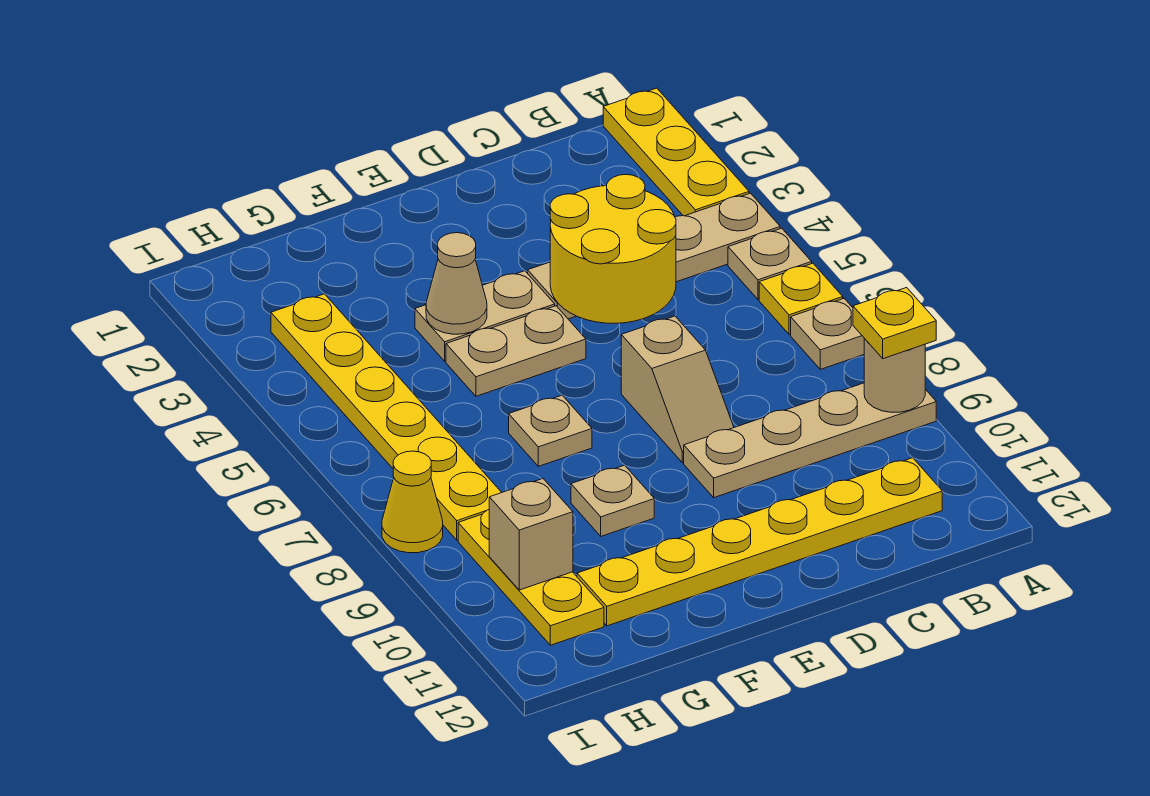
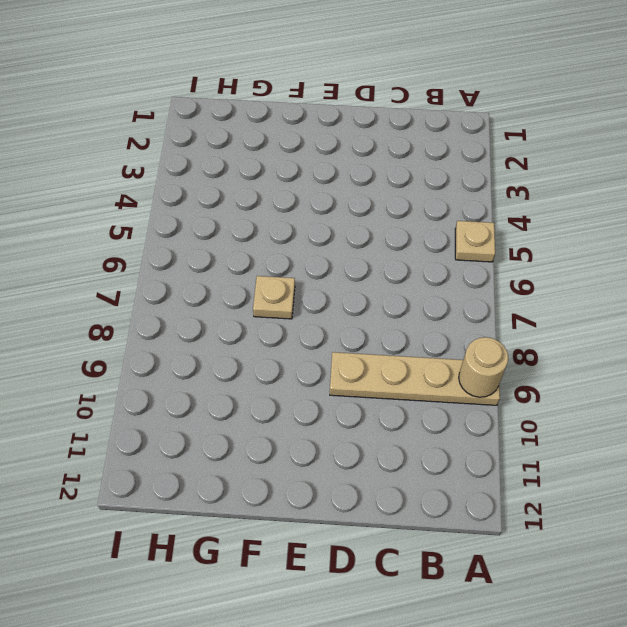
none -> yellow 1x3 plate [603,88,749,216]
none -> tan 1x4 plate [528,193,780,319]
none -> yellow 1x1 plate [759,263,843,334]

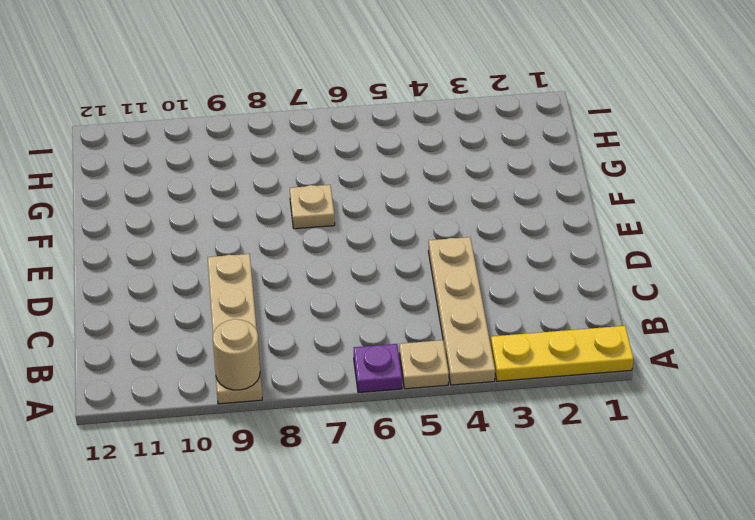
purple 1x1 plate [354,344,402,393] -> yellow 1x1 plate [759,263,843,334]
none -> tan 1x1 plate [791,298,864,369]
none -> yellow 1x6 plate [577,458,942,626]
none -> tan 1x2 slope [621,316,734,463]

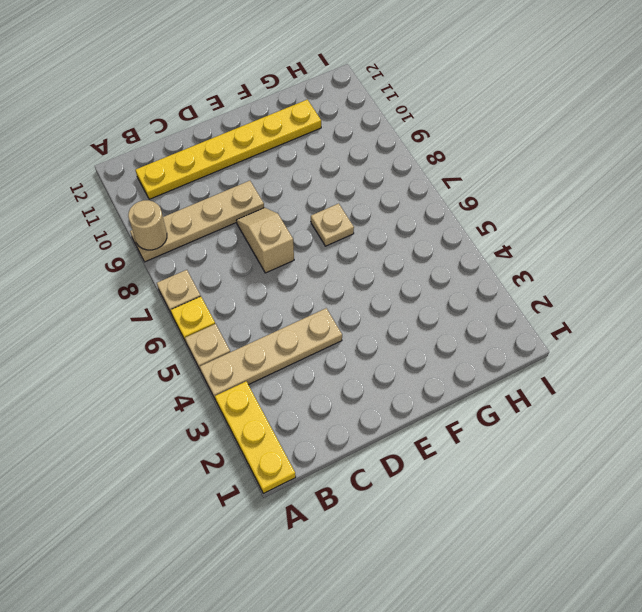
none -> tan 1x2 plate [415,271,555,361]
none -> tan 1x2 plate [446,306,586,396]
none -> tan 1x1 plate [571,465,654,536]

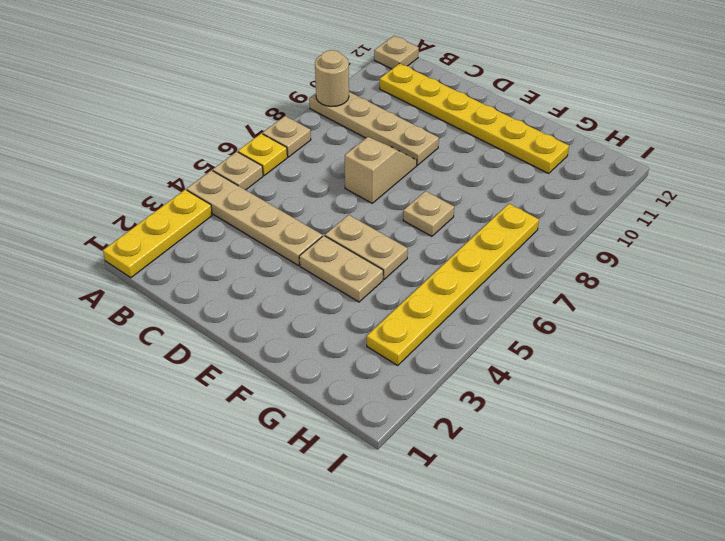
tan 1x1 plate [374,36,419,69] -> tan 1x1 plate moved to [571,465,654,536]
none -> yellow 1x3 plate [458,510,604,645]
none -> yellow 1x1 cone [382,451,443,553]
none -> yellow 2x2 round brick [550,175,676,323]

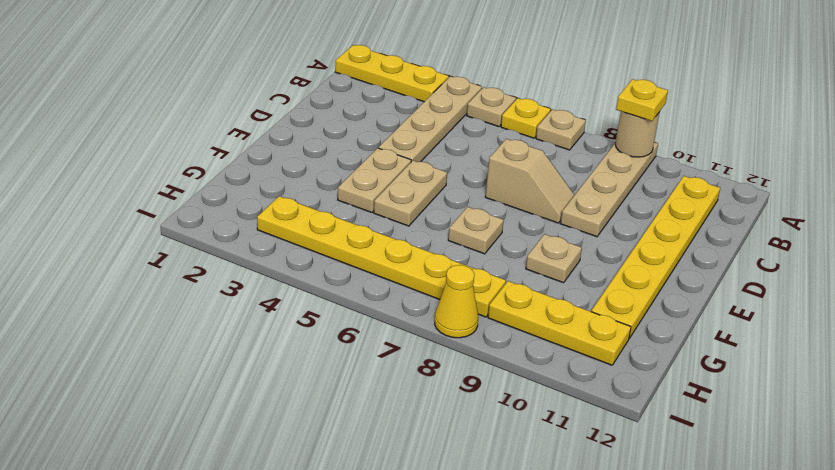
none -> yellow 2x2 round brick [550,175,676,323]
none -> tan 1x1 cone [426,233,487,334]
none -> tan 1x1 brick [489,479,573,590]

